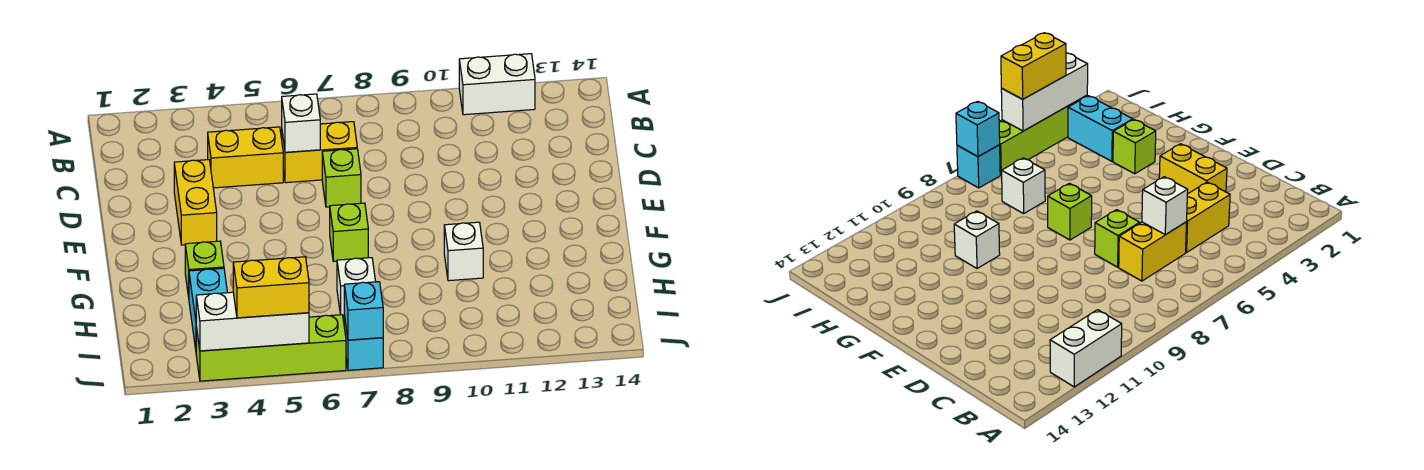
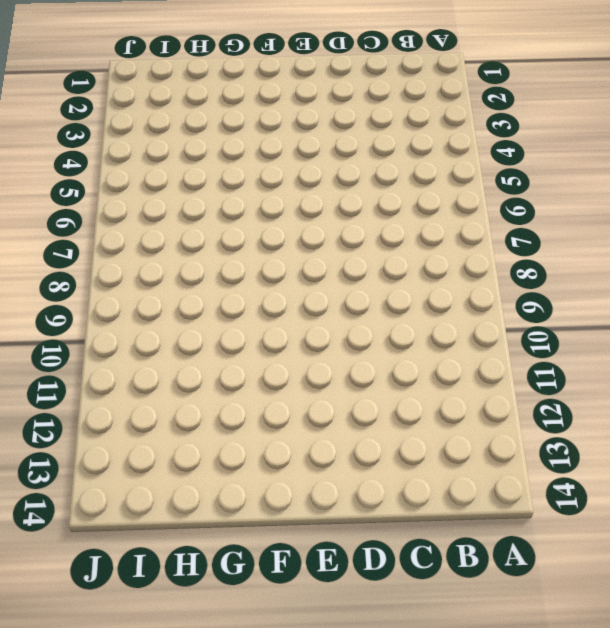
none -> white 1x2 brick [459,54,535,115]
none -> yellow 1x2 brick [208,127,283,188]
none -> yellow 1x2 brick [282,122,357,183]

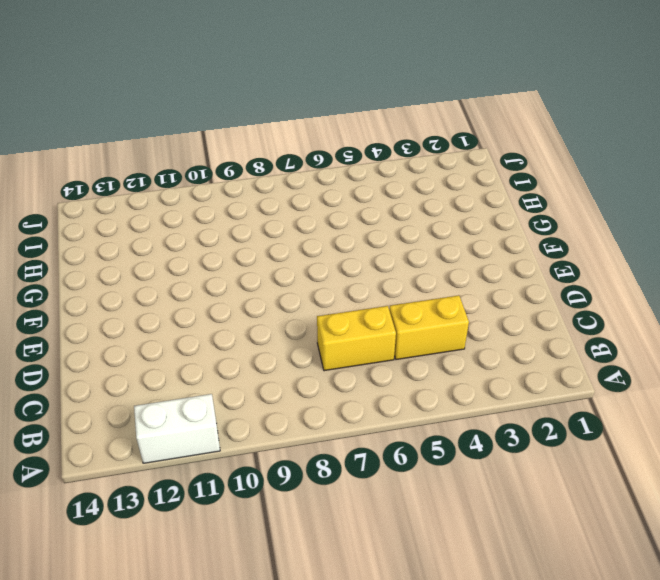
none -> yellow 1x2 brick [174,160,217,245]
none -> lime 1x1 brick [322,149,361,207]
none -> lime 1x1 brick [330,203,368,262]

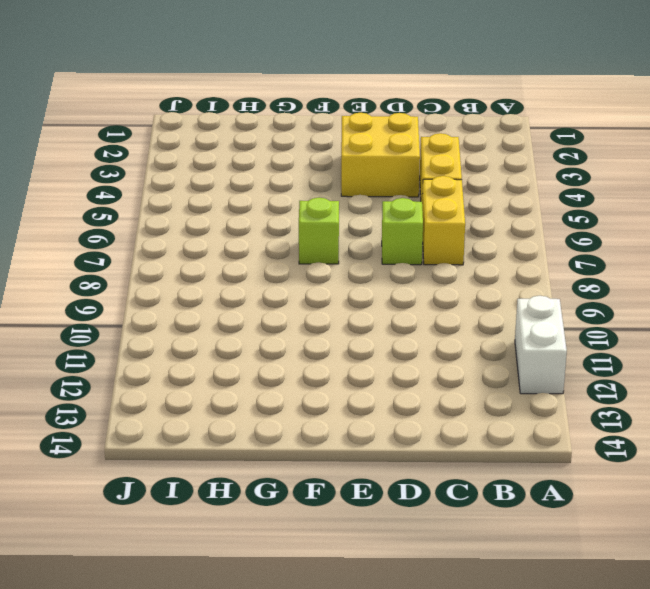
yellow 2x2 brick [341,113,420,197] -> yellow 1x2 brick [174,160,217,245]
none -> lime 1x1 brick [185,241,224,297]
none -> white 1x1 brick [444,222,483,281]
none -> cyan 1x2 brick [189,268,227,349]

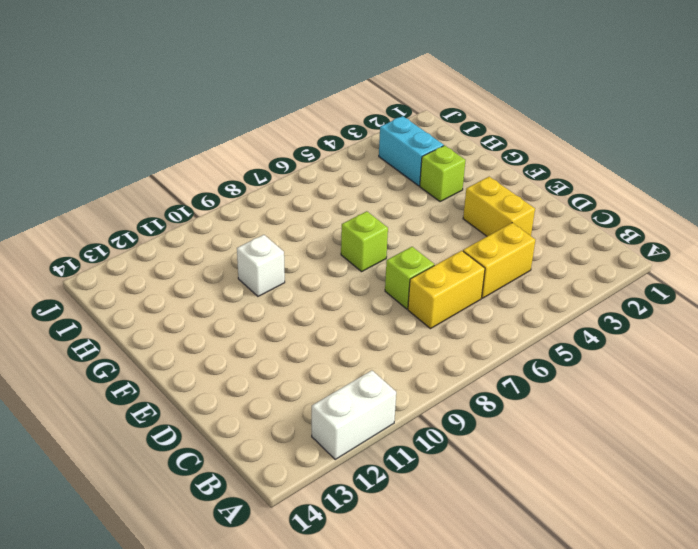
none -> white 1x1 brick [337,258,376,316]
none -> lime 1x4 brick [196,314,346,381]
none -> cyan 1x1 brick [344,315,383,370]

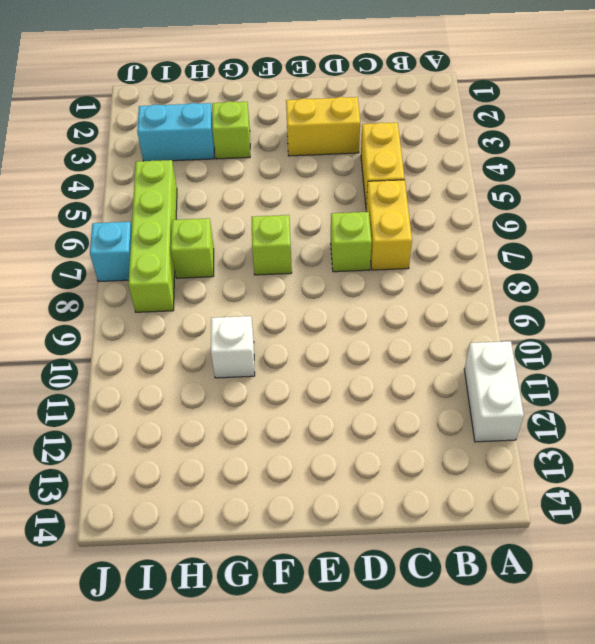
lime 1x1 brick [171,218,214,278] -> white 1x1 brick [337,258,376,316]
lime 1x4 brick [128,160,177,312] -> lime 1x4 brick moved to [196,314,346,381]
none -> white 1x1 brick [282,94,320,152]
none -> white 1x3 brick [196,292,309,351]
none -> cyan 1x1 brick [344,282,383,340]

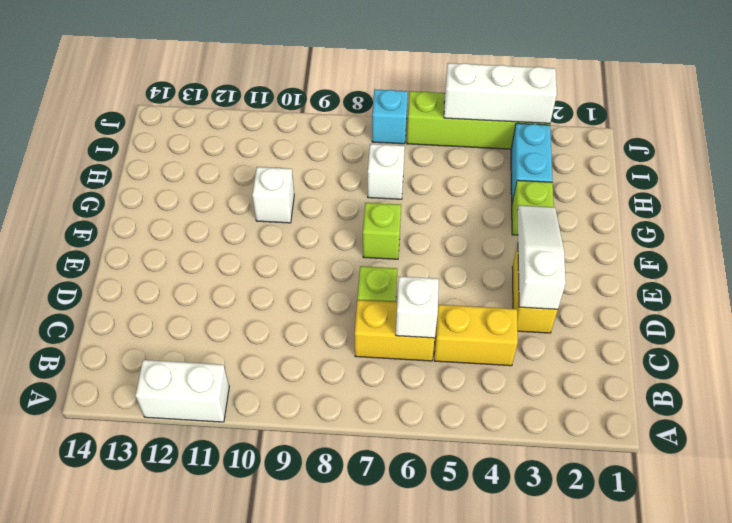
white 1x3 slope [517,205,566,310] -> none
none -> cyan 1x1 brick [344,282,383,340]
none -> yellow 1x2 brick [233,257,309,318]

